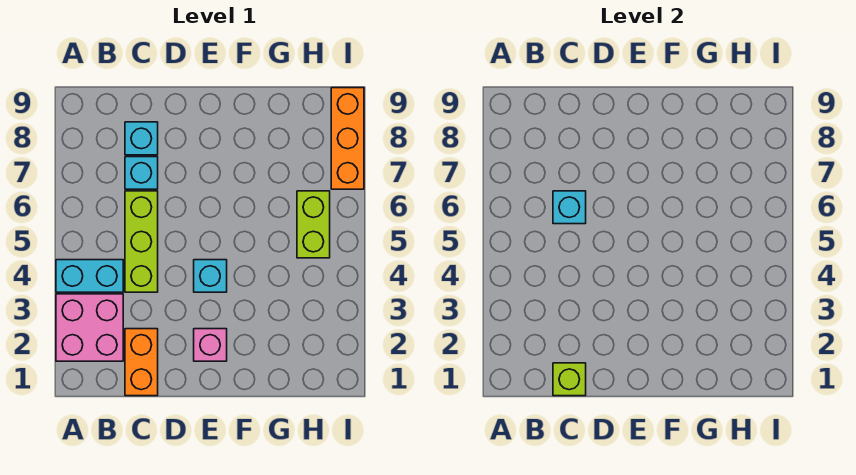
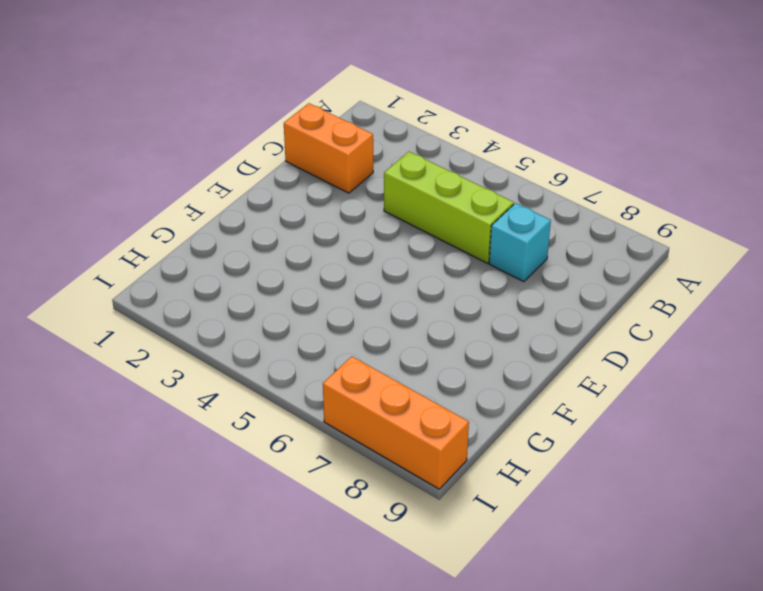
none -> pink 2x2 brick [56,294,123,361]
none -> cyan 1x2 brick [56,260,123,292]
none -> cyan 1x1 brick [125,122,158,155]

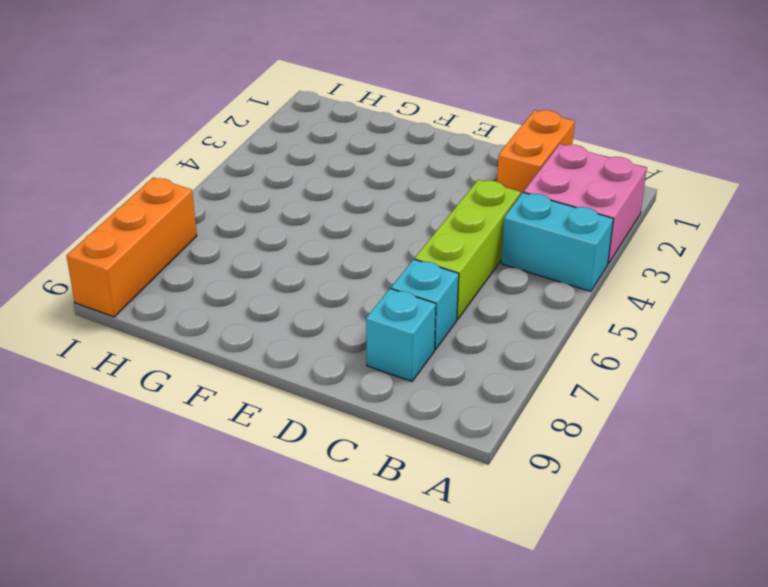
none -> pink 1x1 brick [194,329,227,361]
none -> cyan 1x1 brick [194,260,227,292]
none -> lime 1x2 brick [297,191,330,258]

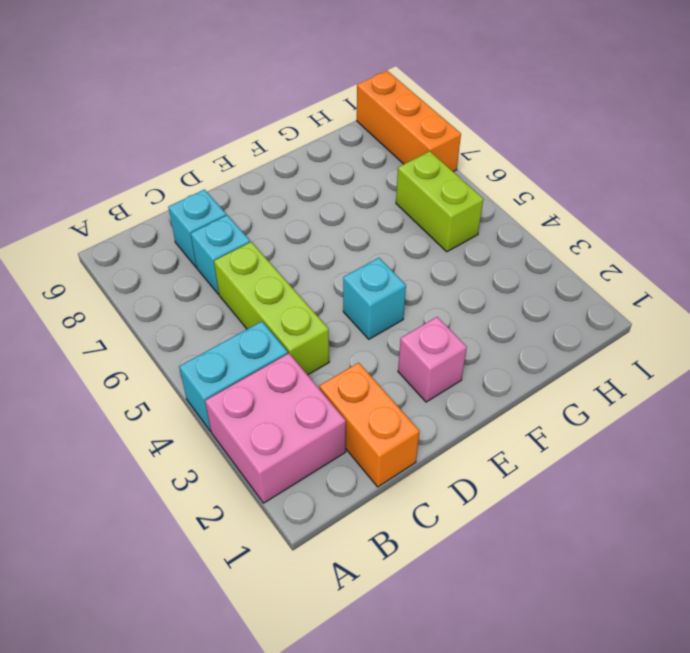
none -> lime 1x1 brick [553,363,586,396]
none -> cyan 1x1 brick [553,191,586,224]

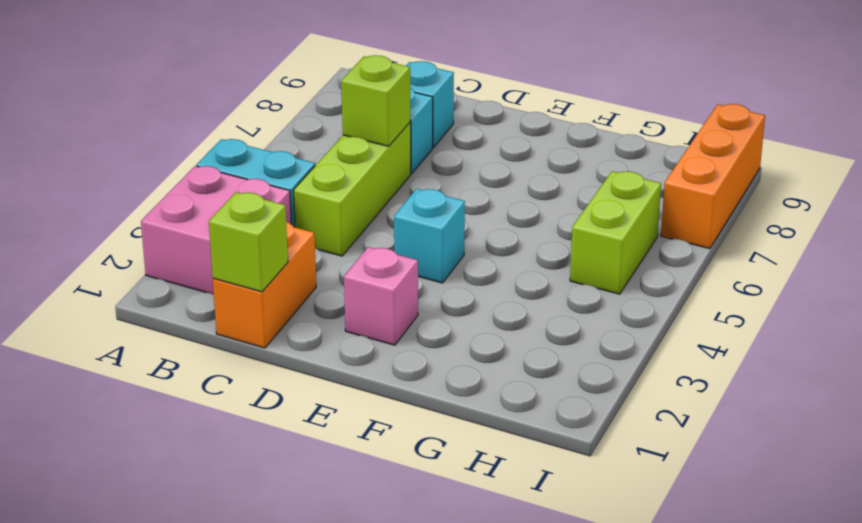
lime 1x1 brick [341,55,411,146] -> cyan 1x1 brick [553,191,586,224]

